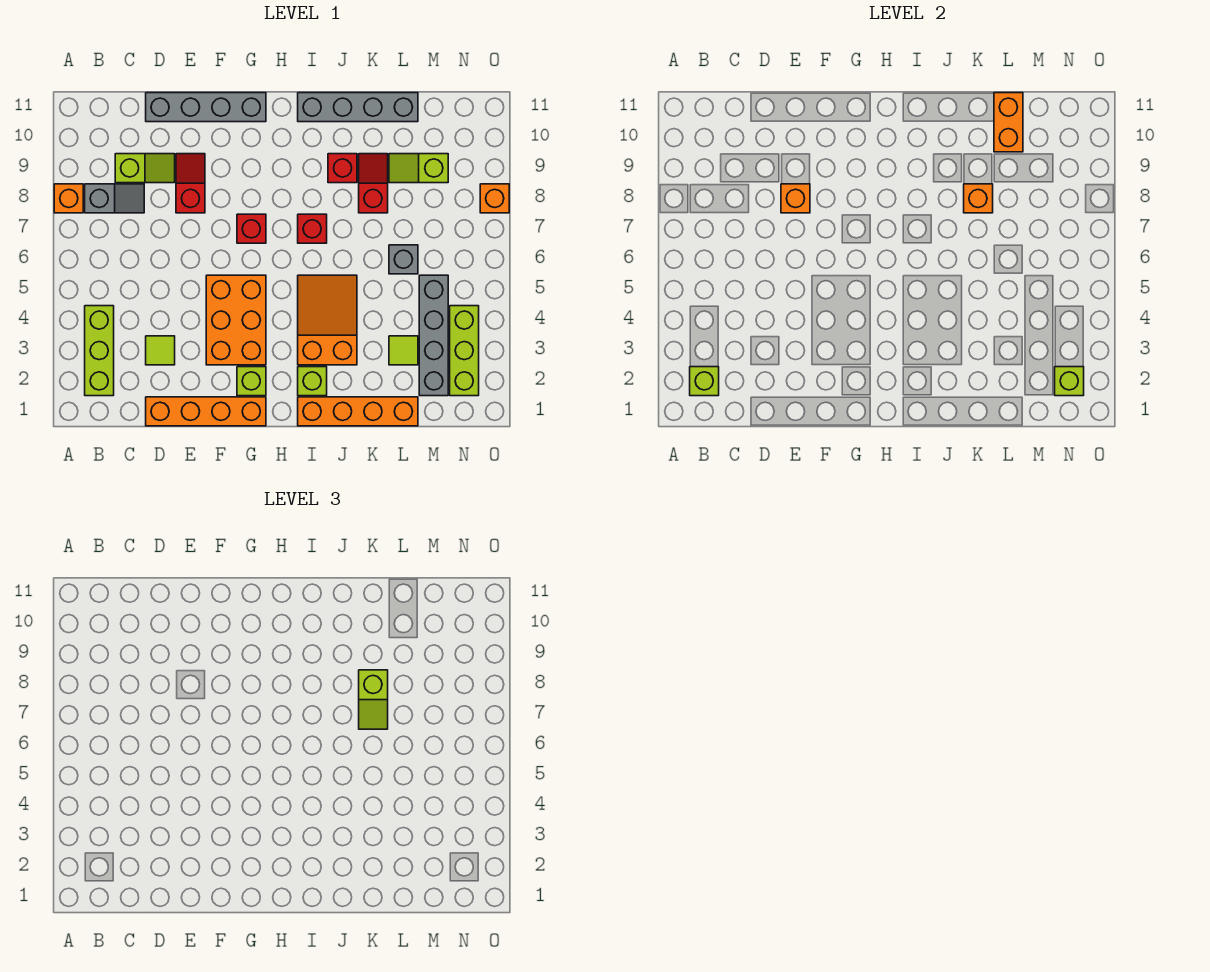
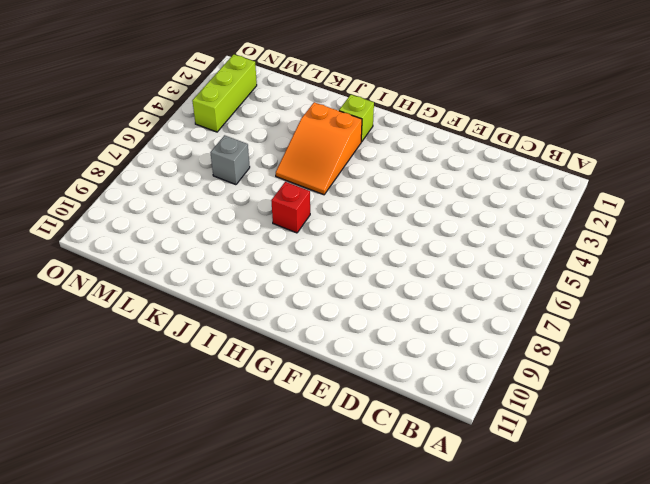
none -> orange 1x1 brick [54,184,83,213]
none -> lime 1x3 brick [85,306,114,396]
none -> grey 1x2 slope [85,184,144,213]
none -> lime 1x2 slope [115,154,175,183]

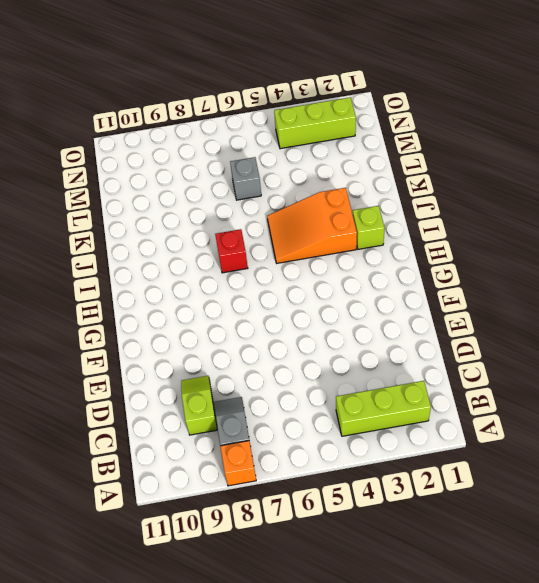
none -> orange 1x4 brick [146,397,266,426]
none -> lime 1x1 tile [146,336,175,365]
none -> grey 1x4 brick [146,93,266,122]
none -> red 1x2 slope [176,154,205,213]

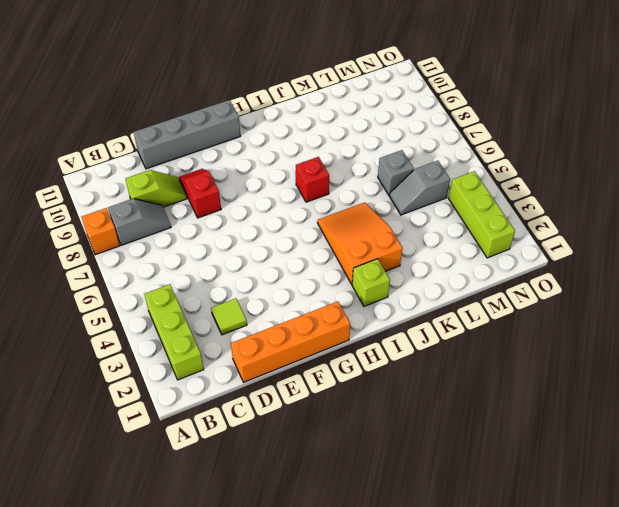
grey 1x2 slope [389,161,450,215] -> grey 1x4 brick [419,275,448,396]
none -> orange 2x3 brick [206,275,266,365]
none -> lime 1x1 brick [237,367,266,396]
none -> red 1x1 brick [237,214,266,243]
none -> orange 1x4 brick [298,397,418,426]

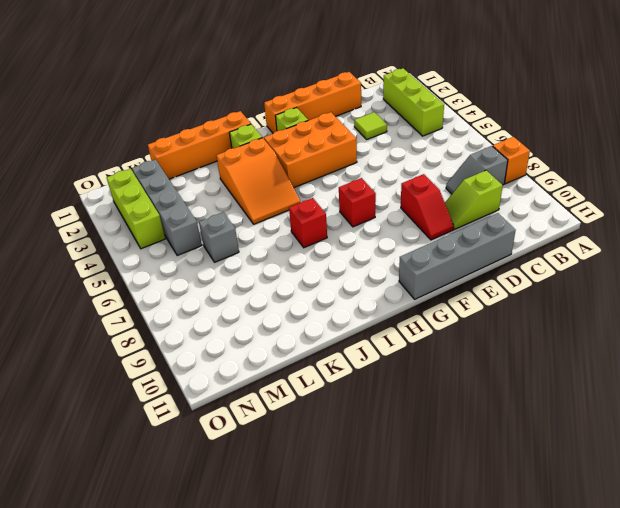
orange 2x3 brick [264,112,357,188] -> orange 2x3 brick turned to [206,275,266,365]
none -> grey 1x4 brick [298,93,418,122]
none -> red 1x1 brick [328,154,357,183]
none -> red 1x2 slope [359,154,388,213]
none -> lime 1x1 tile [389,336,418,365]

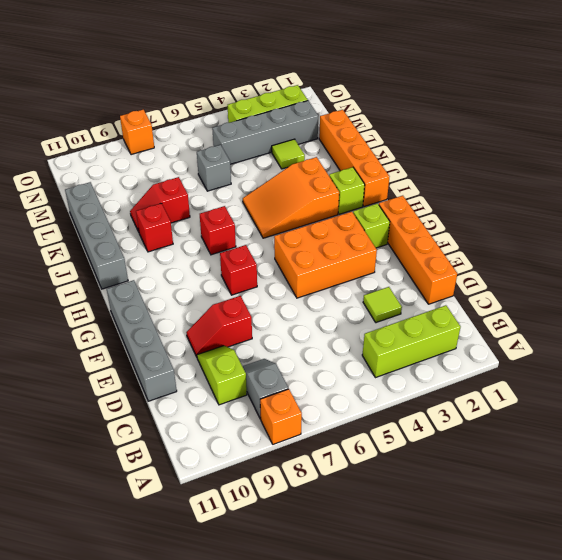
none -> lime 1x2 slope [389,154,448,183]
none -> lime 1x1 brick [690,367,719,396]
none -> orange 1x1 brick [781,184,810,213]
none -> orange 1x1 brick [964,184,993,213]

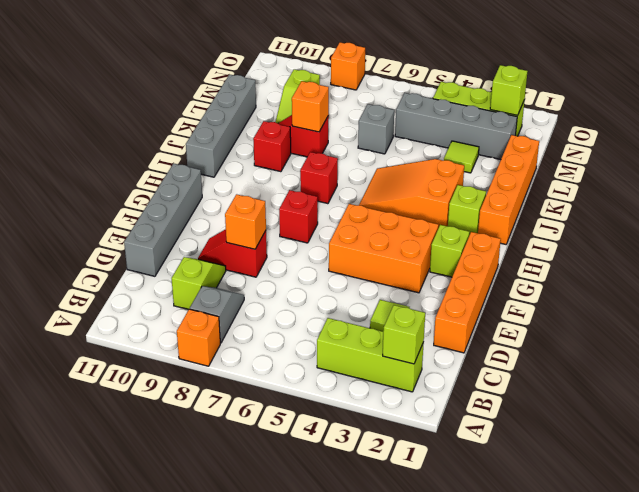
none -> orange 1x2 brick [994,93,1023,152]
none -> lime 1x2 slope [359,670,388,729]

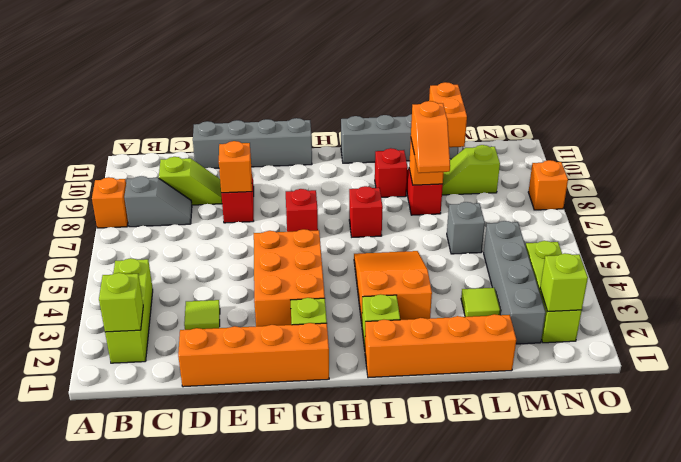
orange 1x2 slope [411,101,450,173] -> lime 1x2 slope [359,670,388,729]

